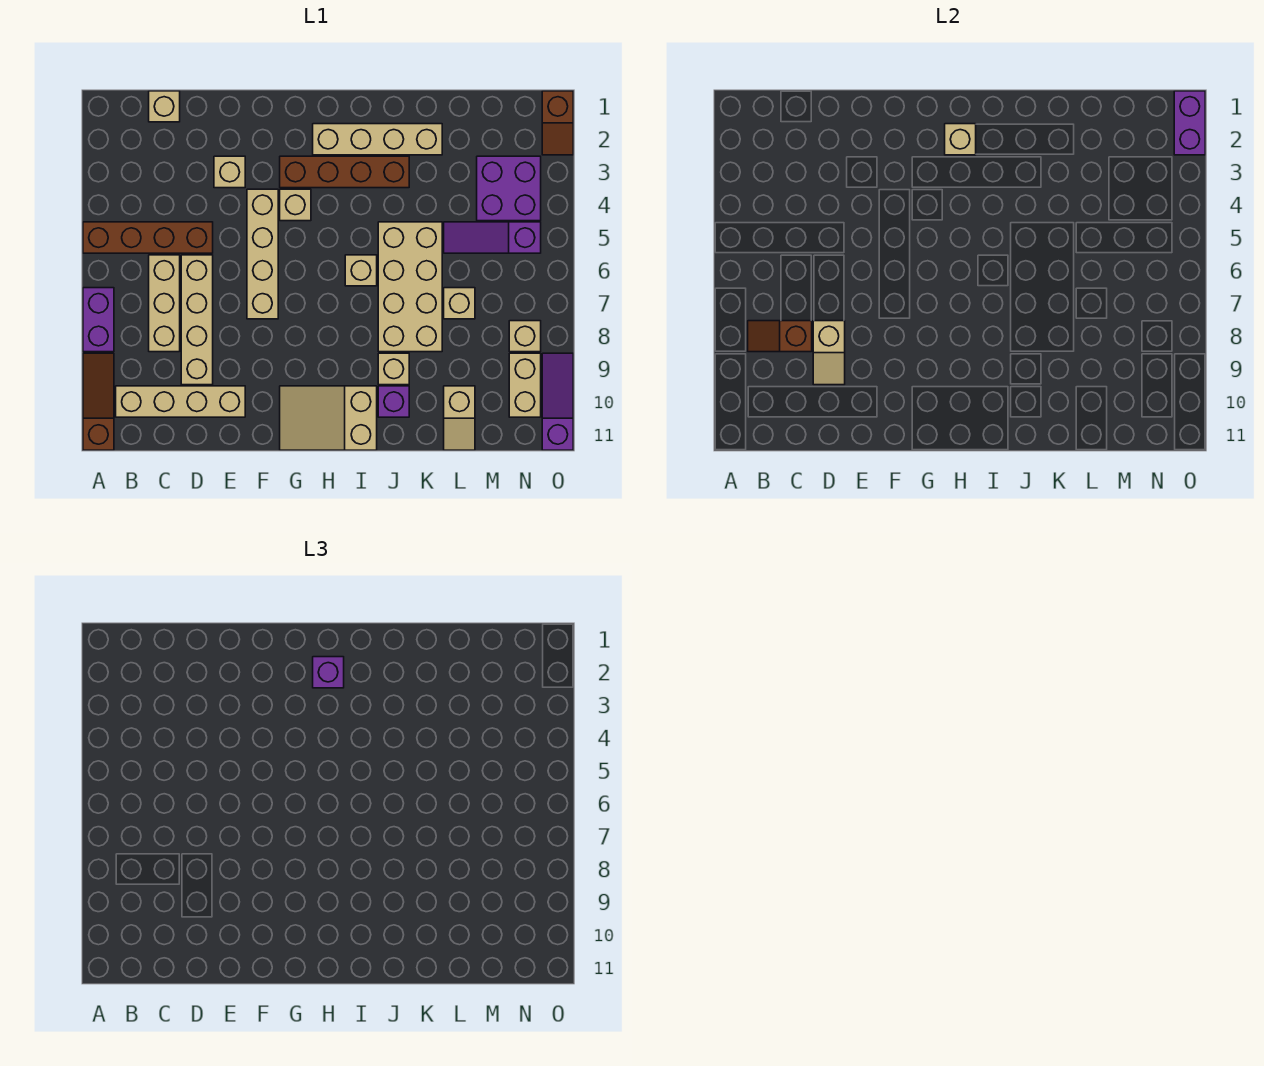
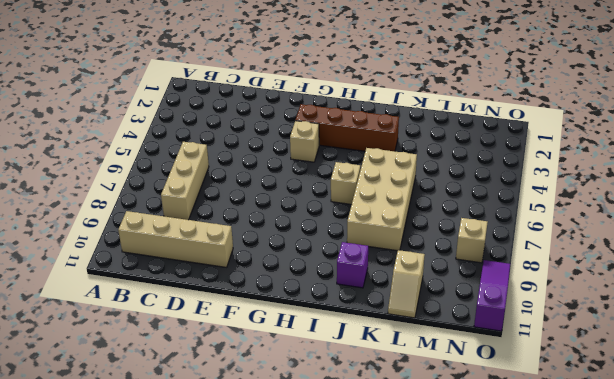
none -> brown 1x4 brick [83,222,213,253]
none -> purple 1x2 brick [83,288,114,352]
none -> brown 1x3 slope [83,353,114,450]
none -> tan 1x1 brick [149,91,180,122]

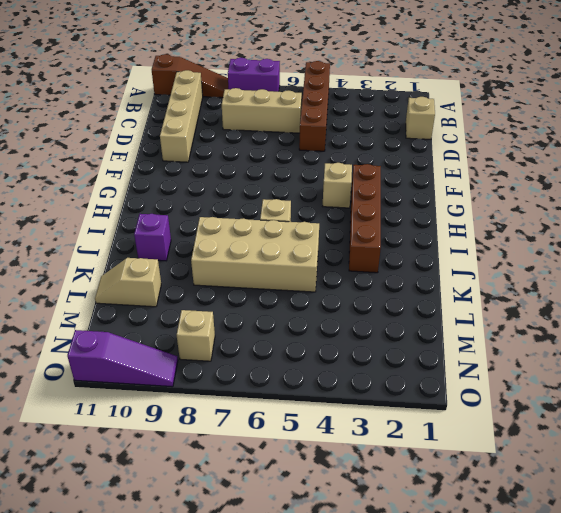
none -> tan 1x4 brick [181,255,213,385]
none -> tan 1x1 brick [214,156,245,188]
none -> tan 1x4 brick [247,189,278,319]
none -> tan 2x3 slope [280,386,377,450]

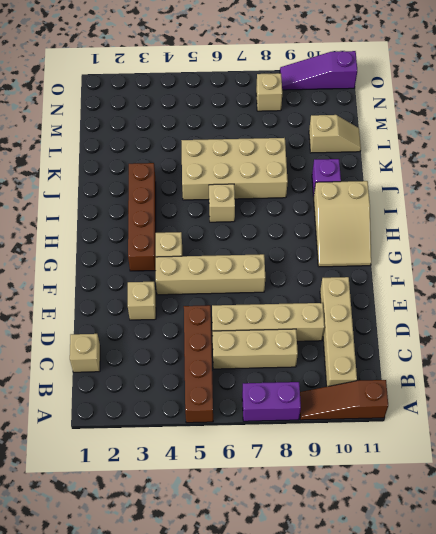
none -> tan 1x4 brick [313,124,442,155]
none -> tan 1x1 brick [378,353,409,385]
none -> purple 1x3 slope [444,222,541,253]
none -> tan 1x1 brick [444,288,475,319]

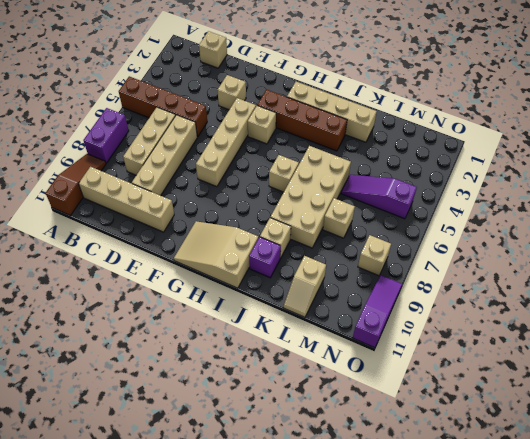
none -> purple 2x2 brick [477,156,541,221]
none -> tan 1x2 brick [509,353,541,417]
none -> brown 1x2 slope [542,91,573,155]
none -> brown 1x2 slope [748,321,812,352]

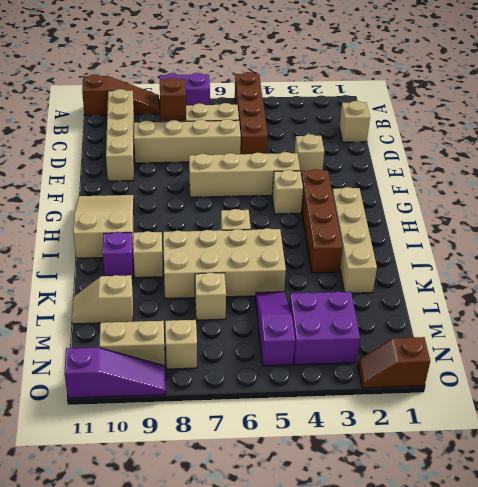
none -> tan 1x2 slope [813,321,845,385]
none -> tan 1x1 brick [945,124,976,155]
none -> purple 1x2 brick [1174,91,1205,155]
none -> purple 1x1 brick [313,657,344,688]

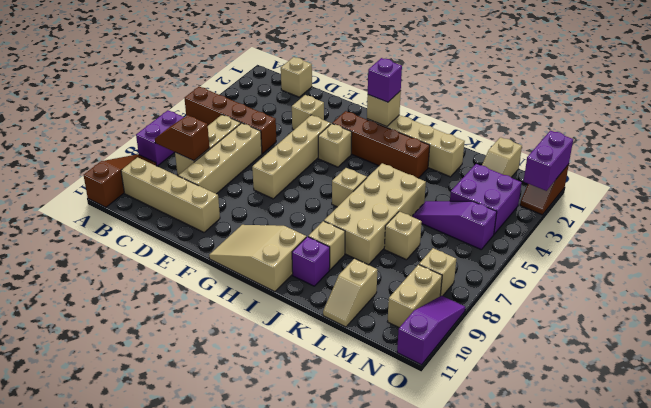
tan 1x2 slope [482,137,522,177] -> tan 1x2 slope moved to [813,321,845,385]

